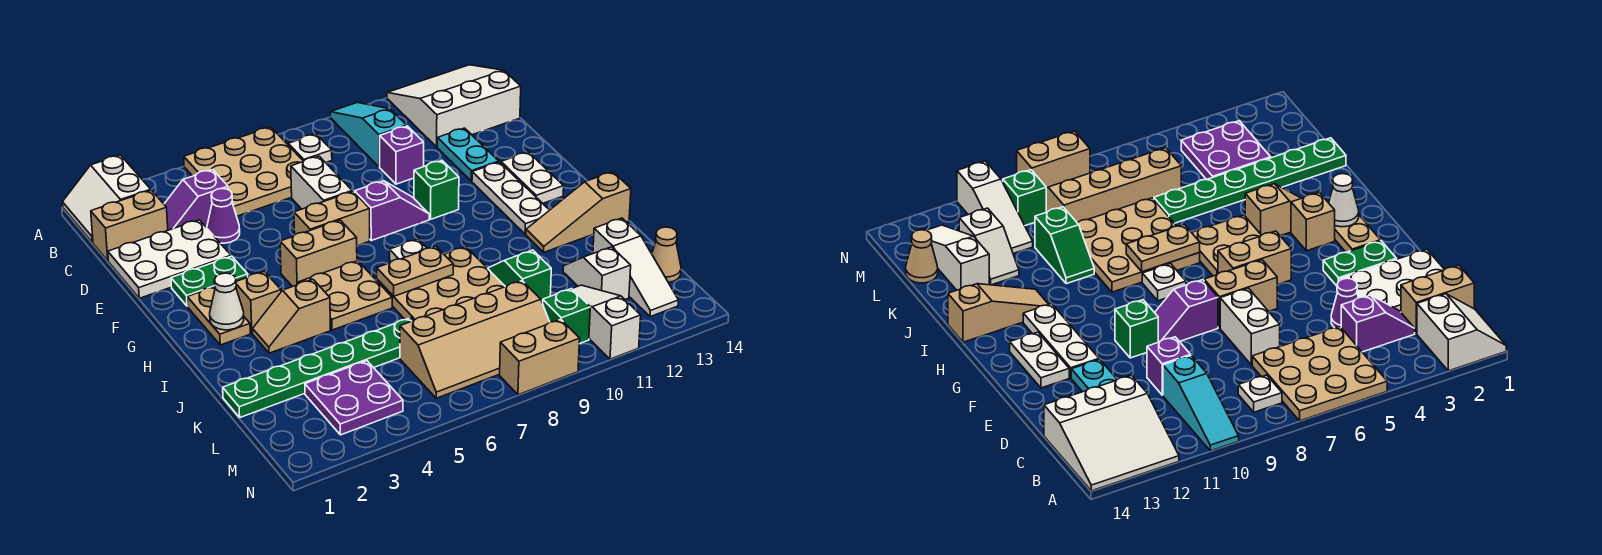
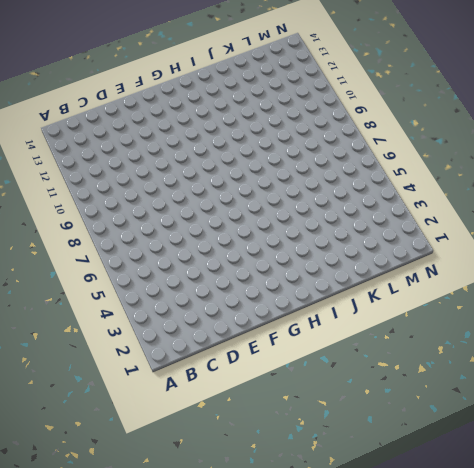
none -> white 2x2 slope [63,155,151,243]
none -> tan 3x3 plate [184,127,303,216]
none -> cyan 1x3 slope [330,103,407,167]
none -> white 3x3 slope [387,65,521,147]

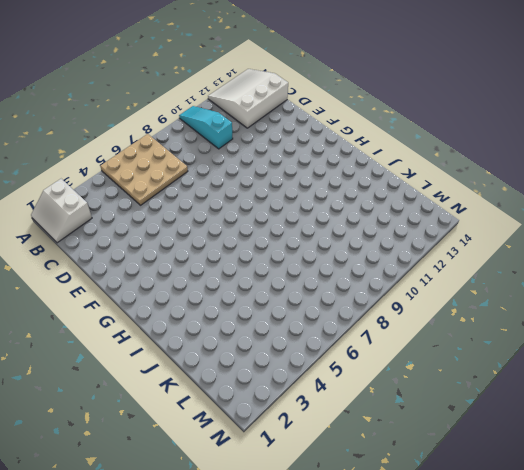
none -> white 1x1 plate [288,134,332,163]
none -> tan 1x2 brick [91,190,168,261]
none -> purple 1x2 slope [164,170,228,230]
none -> white 2x3 plate [108,220,231,298]

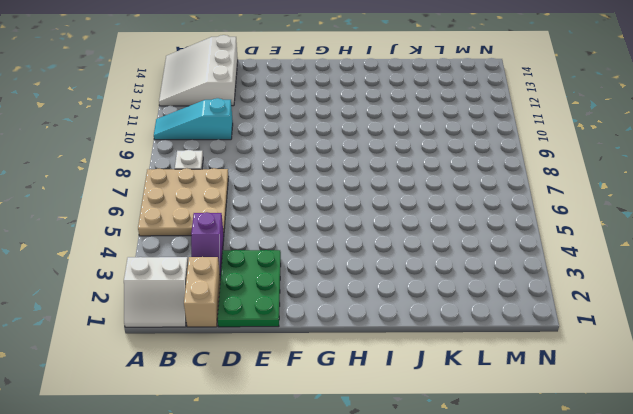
green 2x3 plate [217,250,281,327] -> white 2x3 plate [108,220,231,298]
none -> purple 1x1 cone [207,189,240,243]
none -> white 1x2 brick [291,156,352,209]
none -> purple 1x1 brick [380,126,424,184]
none -> cyan 1x2 plate [437,128,499,181]

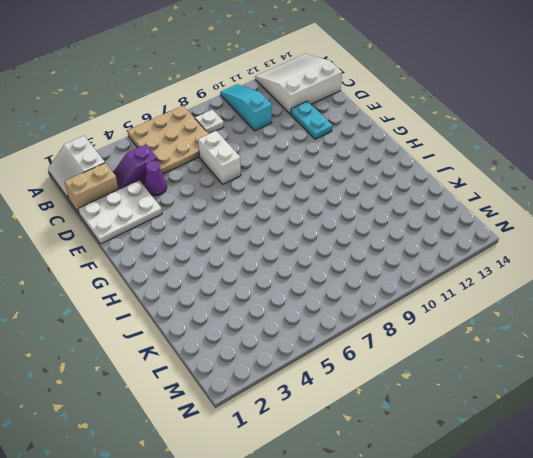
none -> purple 1x1 brick [380,126,424,184]
none -> green 1x2 plate [171,256,248,306]
none -> tan 1x2 brick [294,191,370,246]
none -> purple 1x2 slope [355,181,429,241]

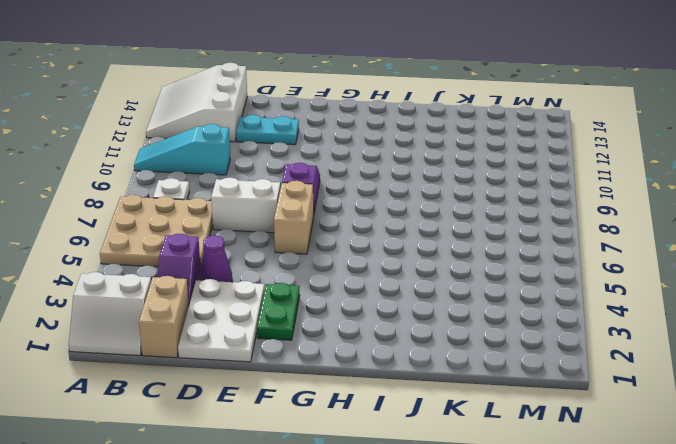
none -> purple 1x1 brick [380,126,424,184]
none -> green 1x1 brick [414,161,459,219]
none -> white 1x3 plate [472,162,549,234]
none -> white 1x2 plate [501,152,564,203]

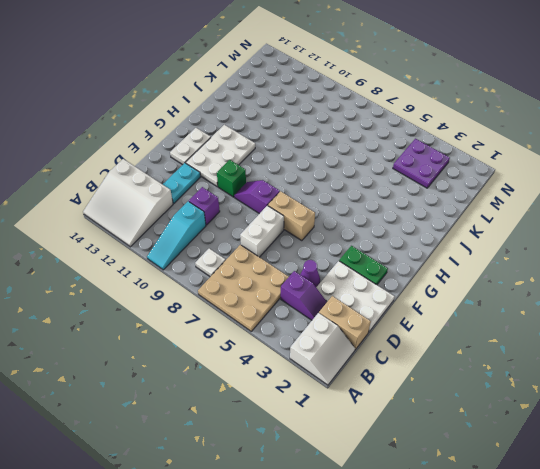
white 2x3 plate [186,125,255,186] -> white 1x3 plate [472,162,549,234]
none -> tan 1x2 plate [187,287,250,345]
none -> tan 1x2 brick [280,220,357,287]
none -> tan 1x1 brick [236,272,281,333]
none -> tan 2x2 plate [298,261,392,330]

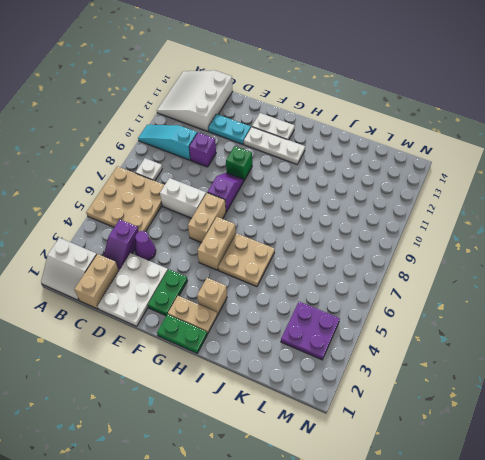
green 1x2 plate [157,314,207,353] -> none
none -> white 1x1 plate [389,239,427,262]
none -> tan 1x2 slope [253,279,331,353]
none -> tan 3x3 plate [377,247,505,320]
none -> tan 1x3 slope [526,172,631,252]

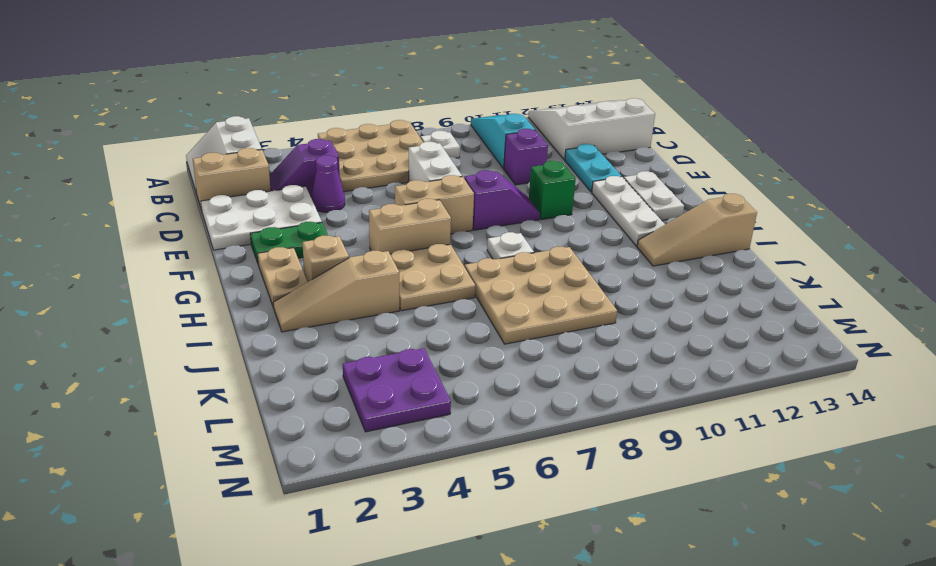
tan 1x3 slope [273,251,399,332] -> tan 1x2 slope [253,279,331,353]
none -> green 1x2 slope [488,250,551,303]
none -> green 1x6 plate [223,318,414,417]
none -> white 1x2 slope [563,247,631,299]
none -> white 1x3 slope [593,218,678,317]

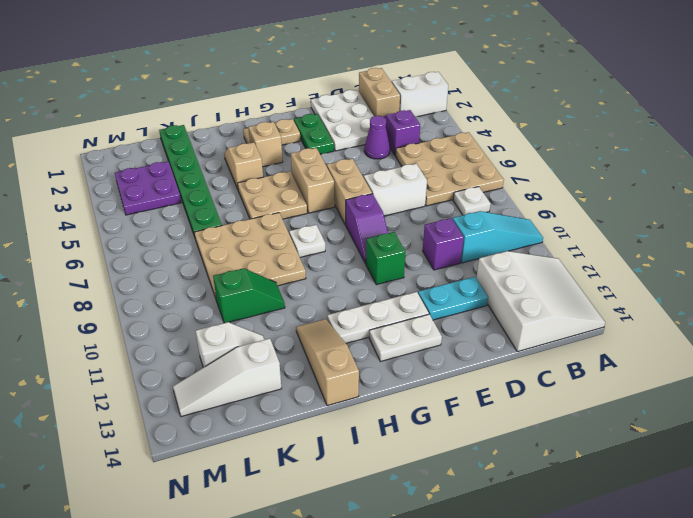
none -> tan 2x4 slope [400,281,550,398]
none -> white 1x3 slope [572,285,641,359]
none -> tan 1x1 cone [652,227,681,282]
none -> green 1x1 brick [543,289,590,344]

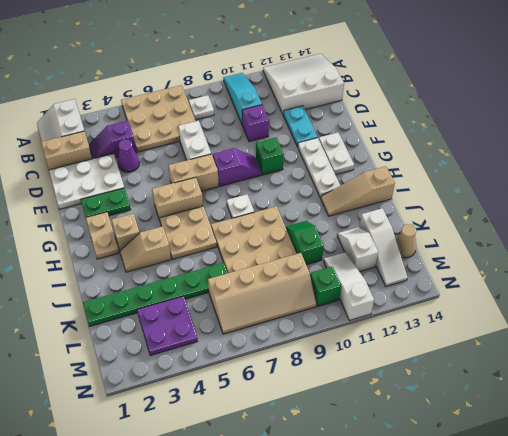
none -> tan 1x2 brick [500,319,580,395]
none -> white 1x1 cone [210,273,244,330]
none -> tan 1x2 plate [377,246,453,296]

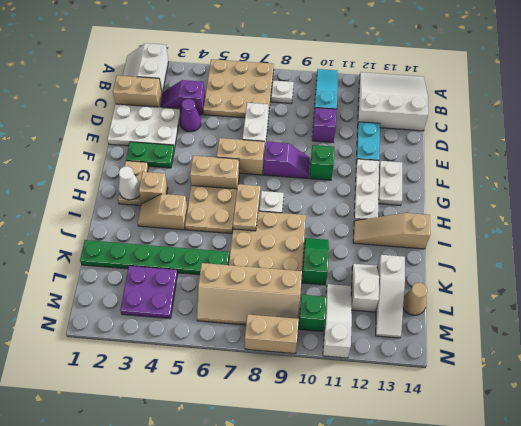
tan 1x2 plate [233,184,260,231] -> tan 1x2 plate turned to [377,246,453,296]

